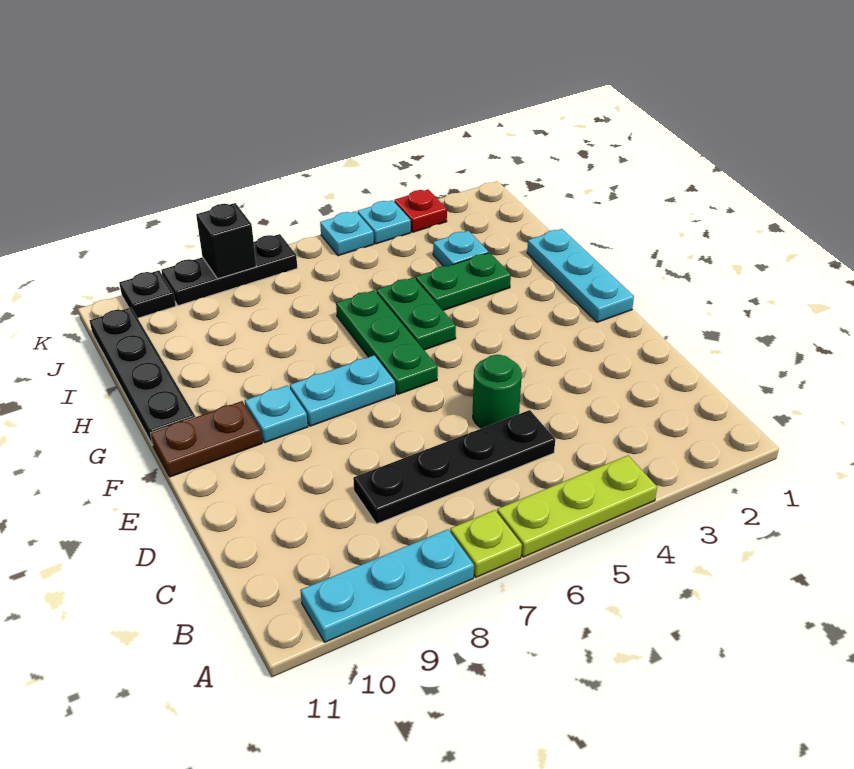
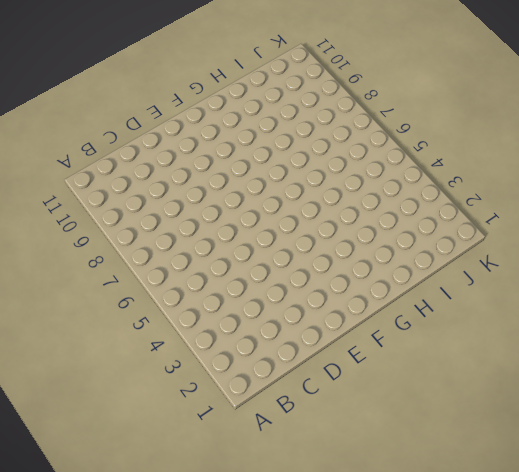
none -> lime 1x3 plate [497,456,657,557]
none -> lime 1x1 plate [450,510,522,577]
none -> cyan 1x3 plate [300,529,474,642]

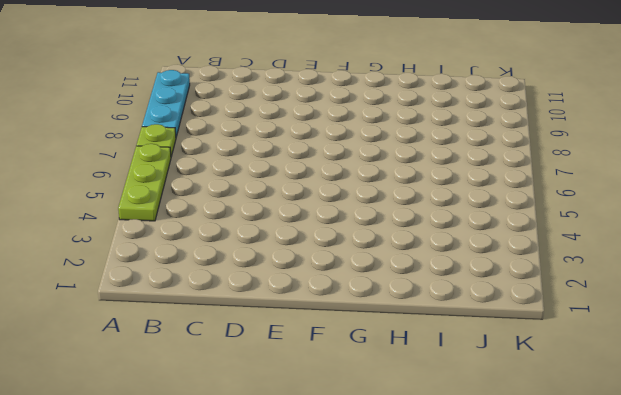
none -> black 1x4 plate [353,410,555,524]
none -> green 1x1 round brick [473,355,522,428]
none -> cyan 1x3 plate [527,229,634,322]

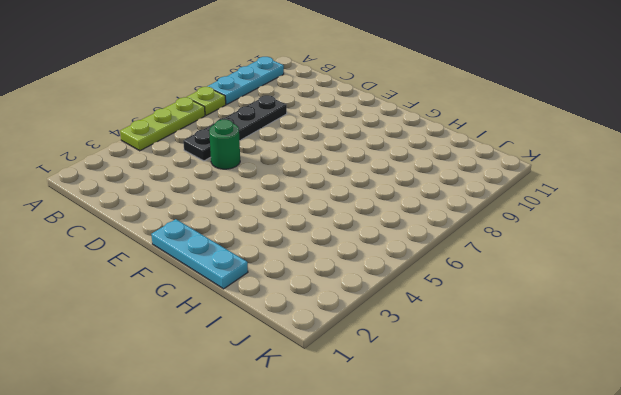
none -> green 1x3 plate [336,290,438,395]
none -> cyan 1x2 plate [290,355,395,426]
none -> cyan 1x1 plate [245,385,308,443]

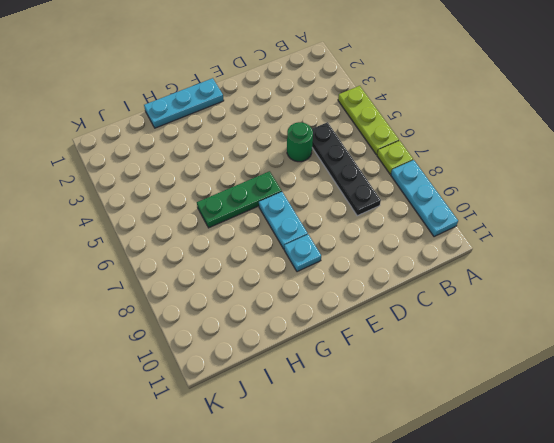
none -> brown 1x2 plate [151,401,262,477]
none -> green 1x2 plate [376,277,456,350]
none -> black 1x4 plate [90,308,195,445]

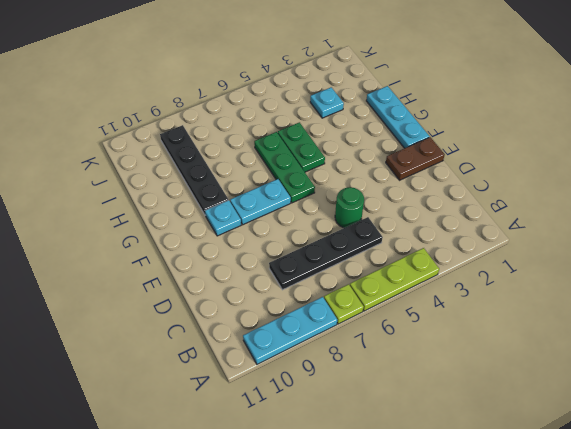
brown 1x2 plate [386,137,445,180] -> brown 1x2 plate moved to [151,401,262,477]
black 1x4 plate [160,125,228,214] -> black 1x4 plate moved to [90,308,195,445]
none -> green 1x2 plate [416,253,511,310]
none -> red 1x1 plate [394,190,447,232]
none -> cyan 1x1 plate [358,200,411,244]

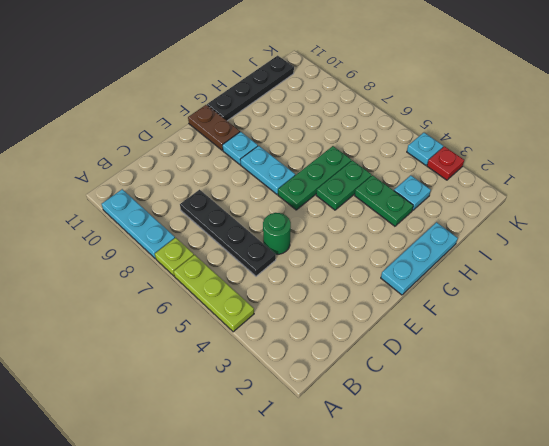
none -> cyan 1x1 plate [320,211,374,256]
none -> black 1x3 plate [161,234,297,306]
none -> black 1x1 plate [119,270,176,318]

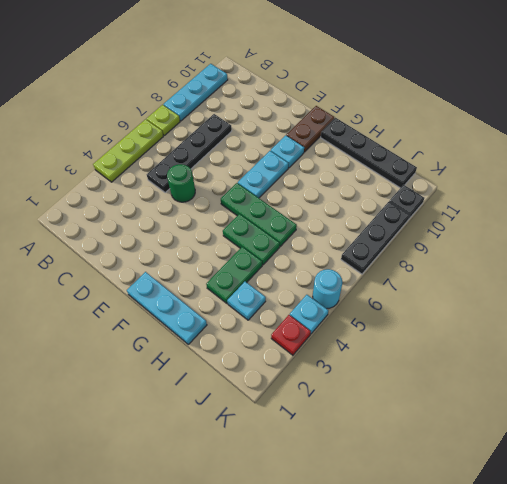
cyan 1x1 round brick [313,269,342,309] -> cyan 1x1 plate [320,211,374,256]
none -> black 1x1 brick [196,203,256,279]

